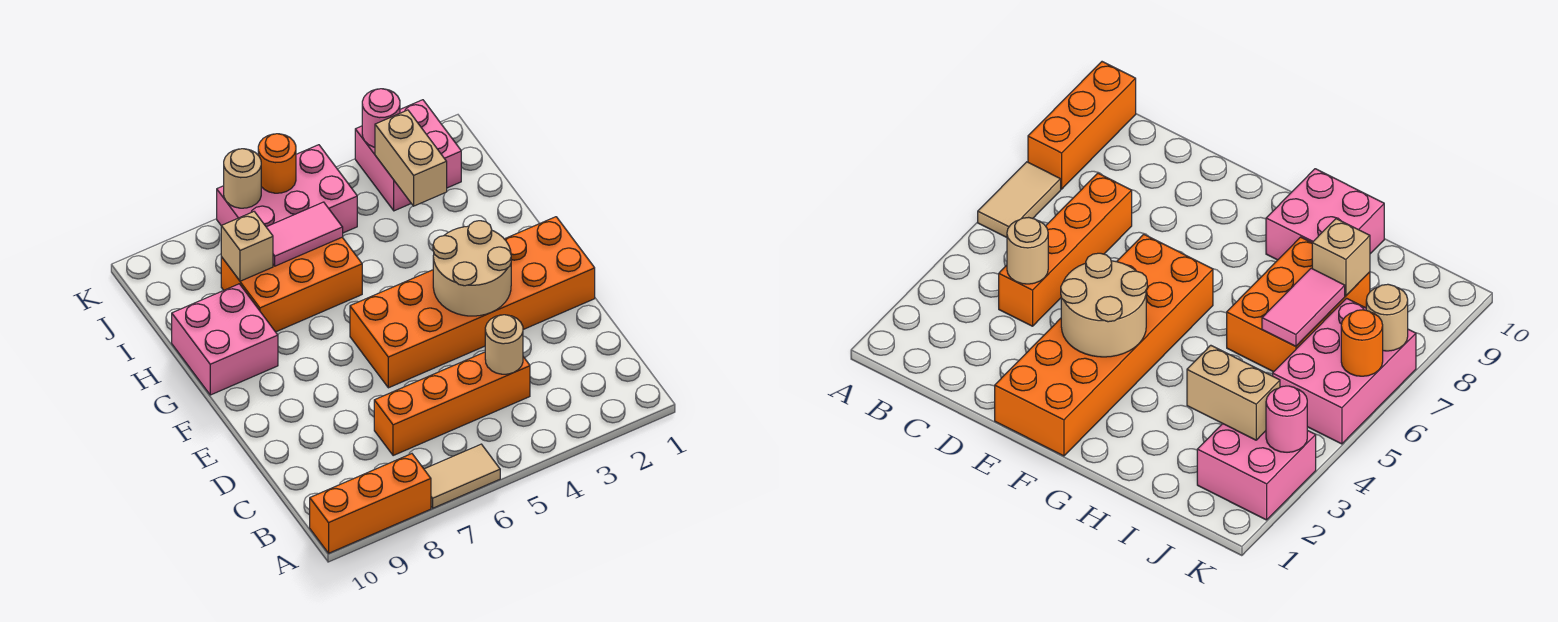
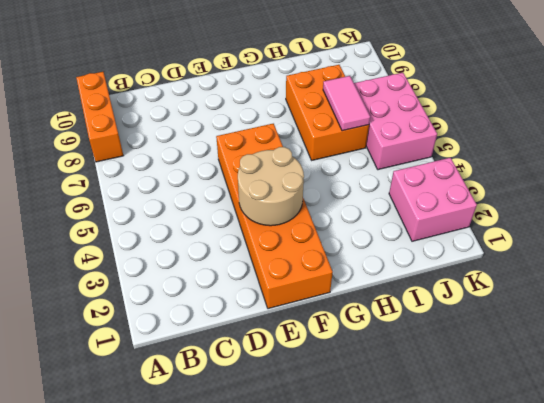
none -> tan 1x2 tile [424,444,500,508]
none -> orange 1x4 brick [374,352,530,456]
none -> pink 2x2 brick [172,284,278,395]

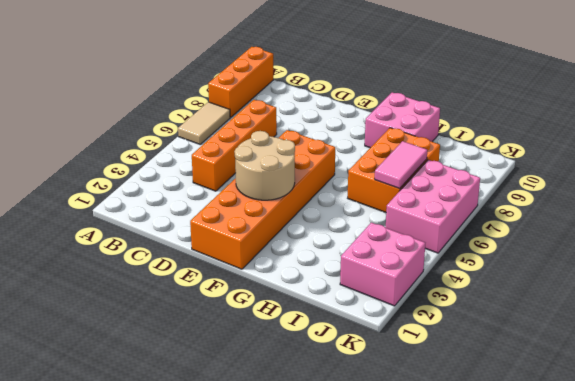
none -> tan 1x1 round brick [485,315,523,374]
none -> tan 1x2 brick [375,110,447,206]
none -> tan 1x1 brick [221,212,273,281]

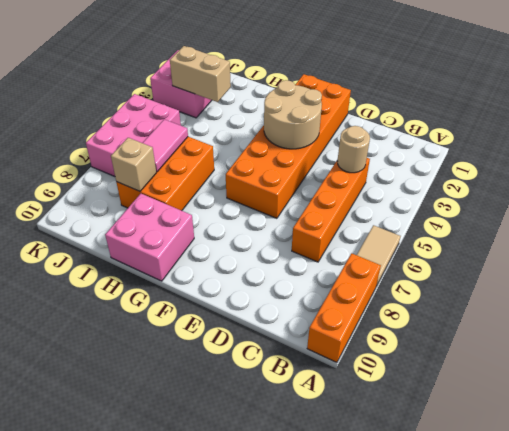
none -> pink 1x1 round brick [362,89,400,147]
none -> orange 1x1 round brick [258,134,296,193]
none -> tan 1x1 round brick [224,149,261,208]

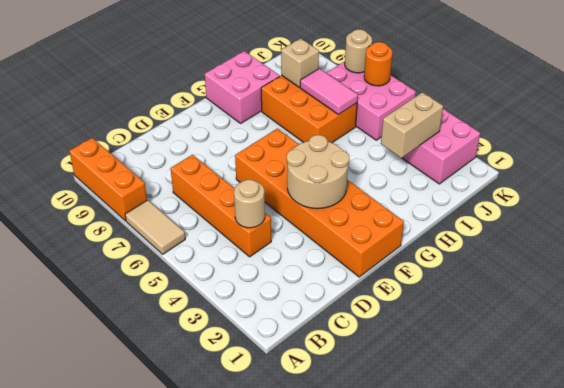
none -> pink 1x1 round brick [362,89,400,147]

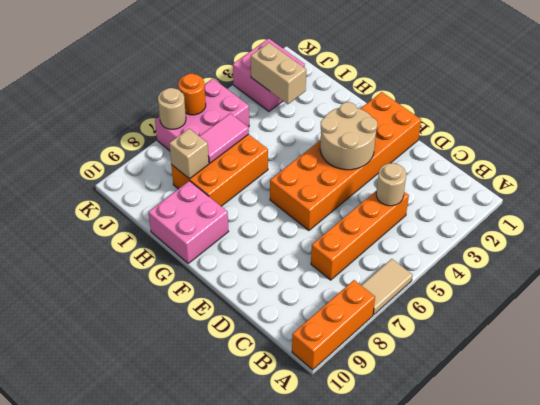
none -> pink 1x1 round brick [362,89,400,147]

